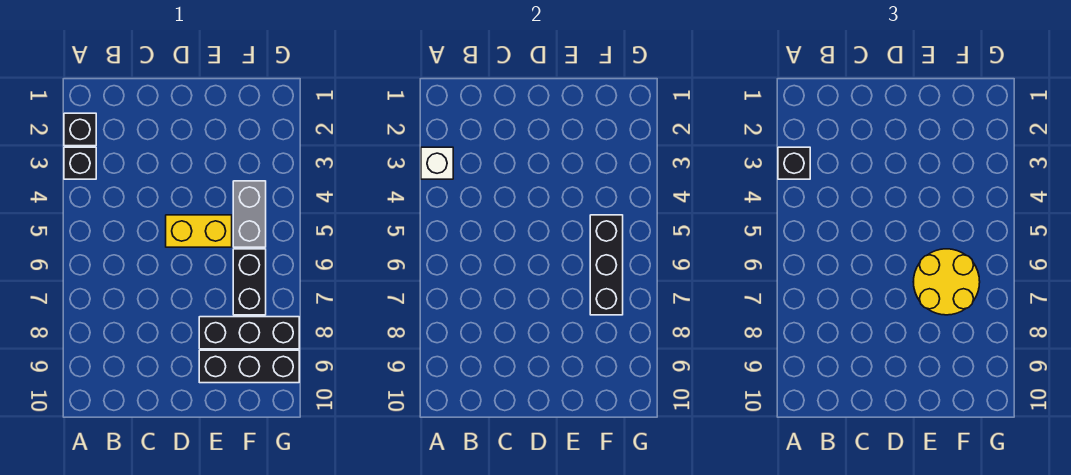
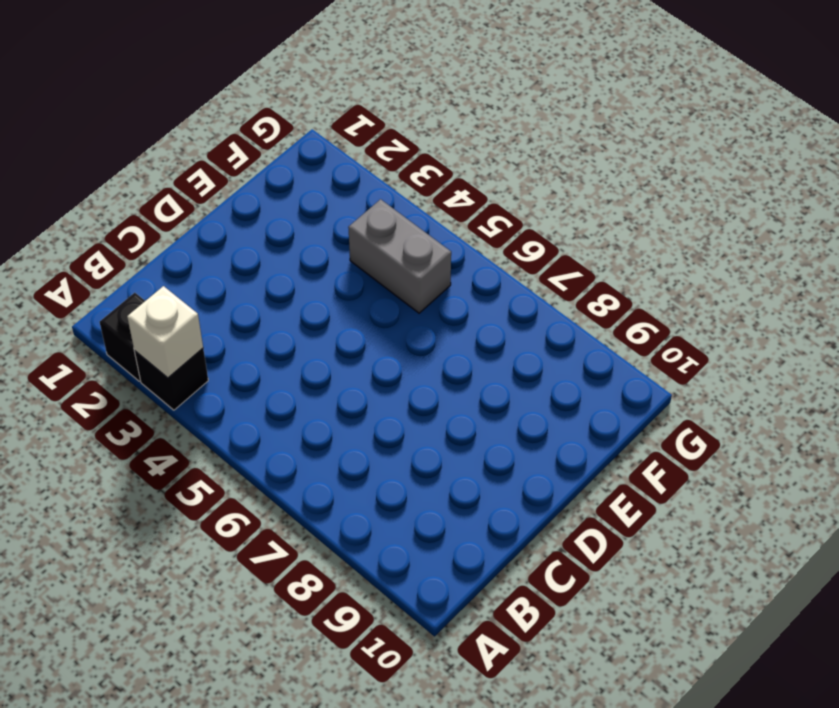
none -> yellow 1x2 brick [166,215,232,247]
none -> black 1x3 brick [199,317,299,349]

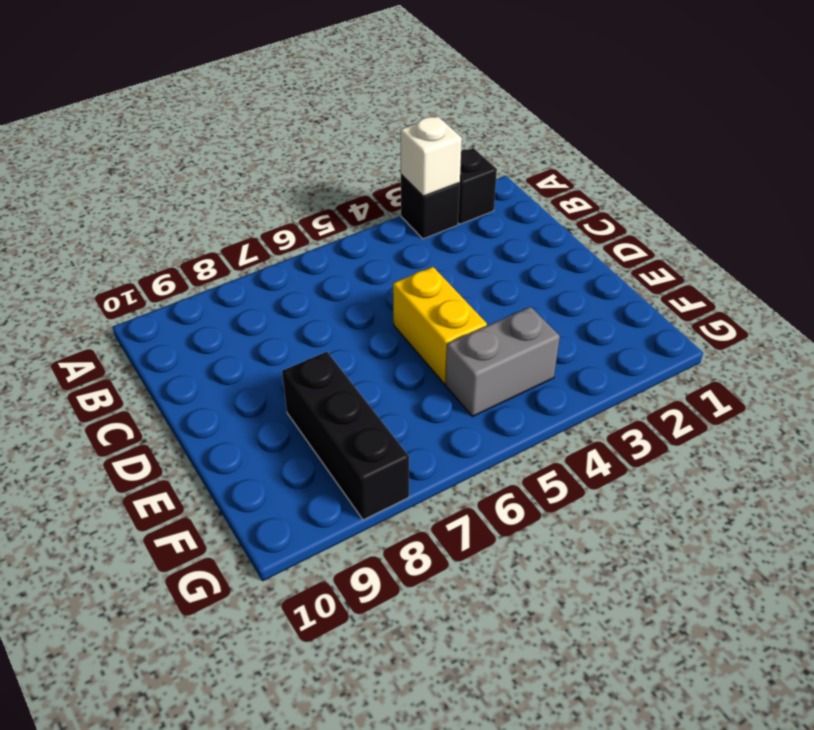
none -> black 1x3 brick [199,350,299,383]
none -> black 1x2 brick [233,249,266,315]

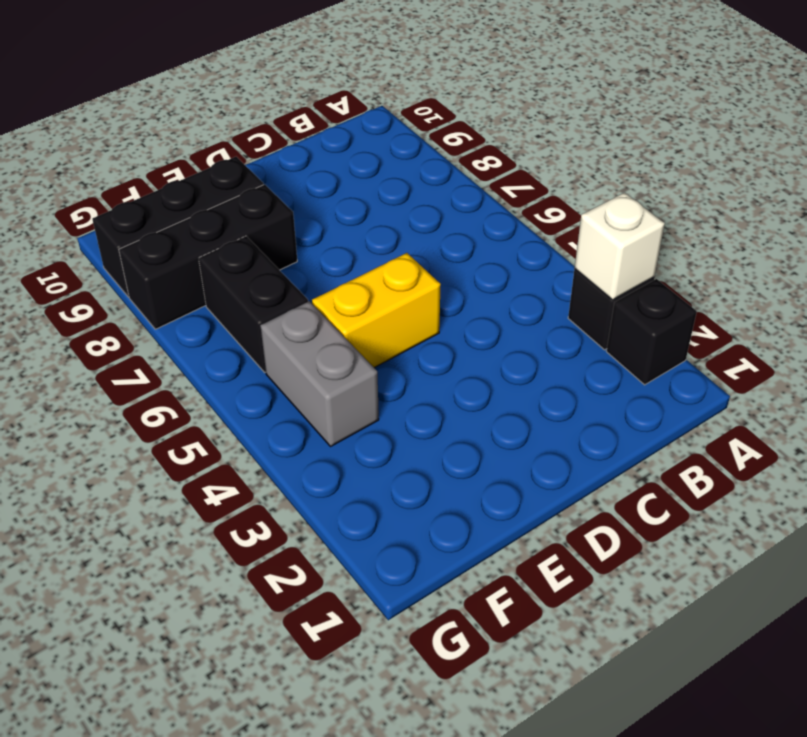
none -> black 1x3 brick [590,215,623,315]
none -> black 1x1 brick [778,147,810,179]

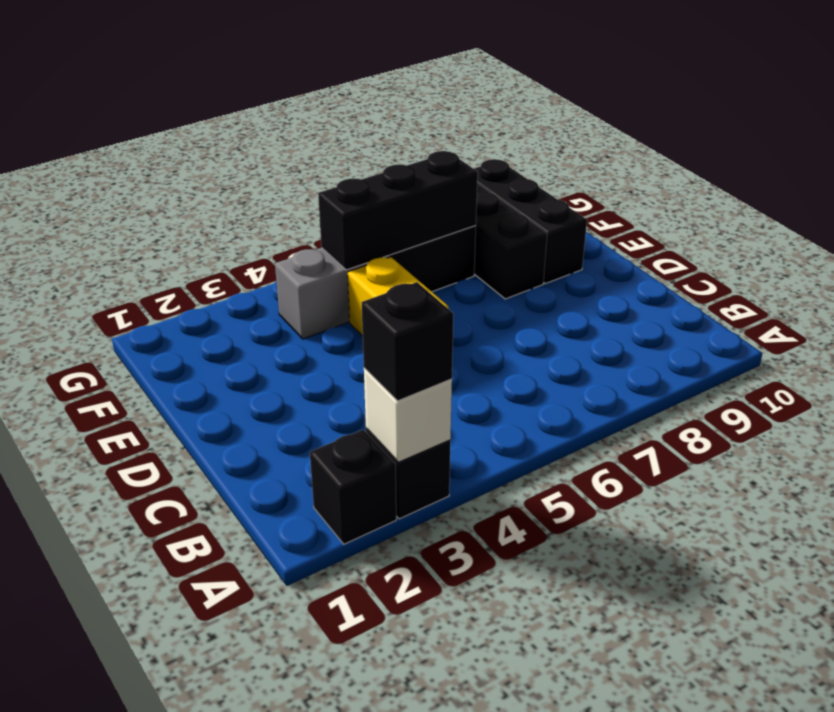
none -> yellow 2x2 round brick [913,249,980,315]

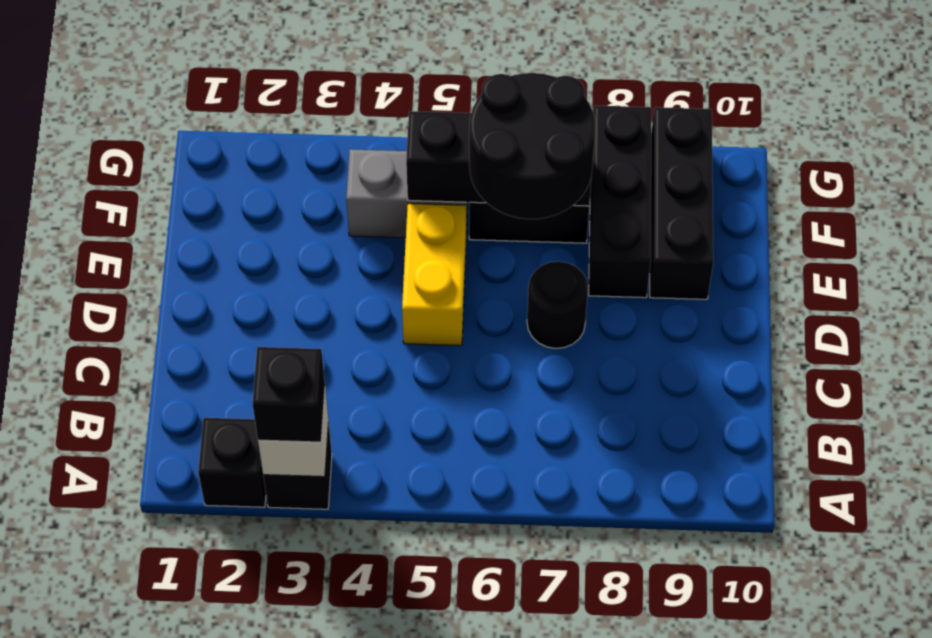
black 1x1 round brick [527,261,588,348] -> none
black 2x2 round brick [469,73,596,219] -> yellow 2x2 round brick [913,249,980,315]

